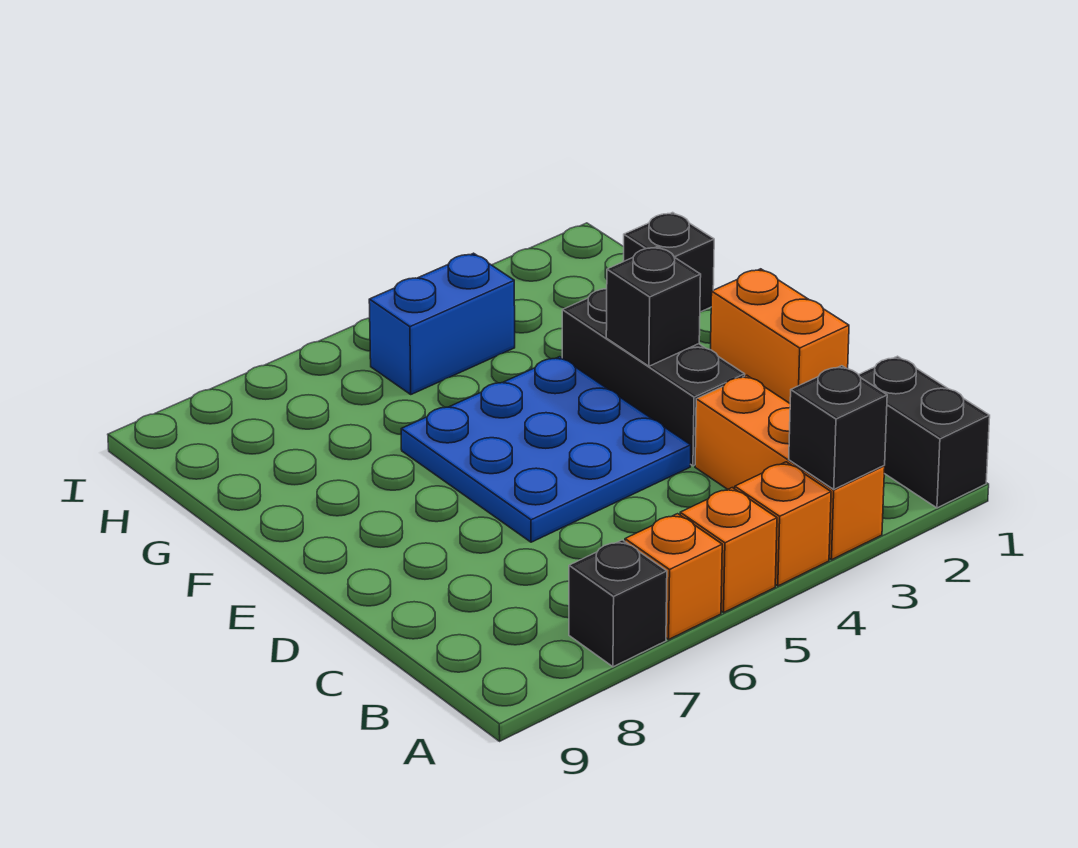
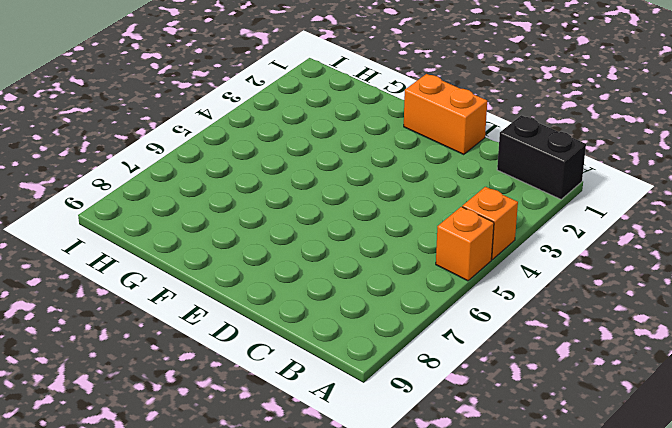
none -> orange 1x3 brick [695,375,885,560]
none -> orange 1x1 brick [625,514,722,639]
none -> black 1x1 brick [569,540,667,667]

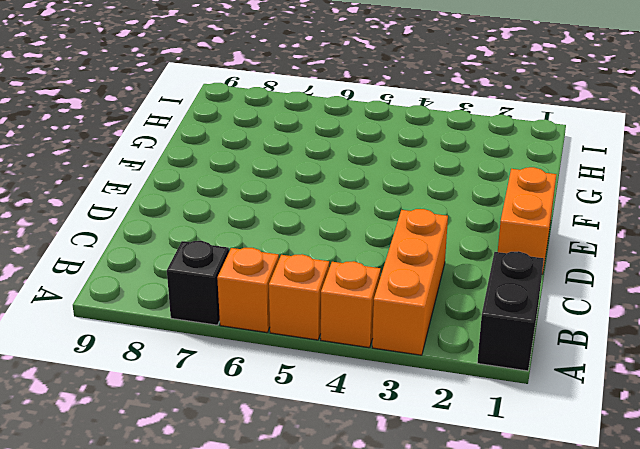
none -> black 1x3 brick [562,289,745,466]
none -> blue 3x3 plate [401,357,691,542]
none -> black 1x1 brick [623,213,714,312]

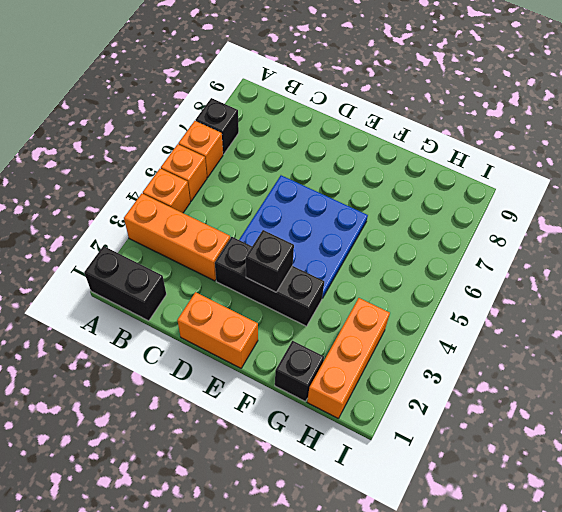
orange 1x3 brick [307,298,390,419] -> none
none -> blue 1x2 brick [369,253,515,395]
none -> black 1x1 brick [789,366,887,489]

